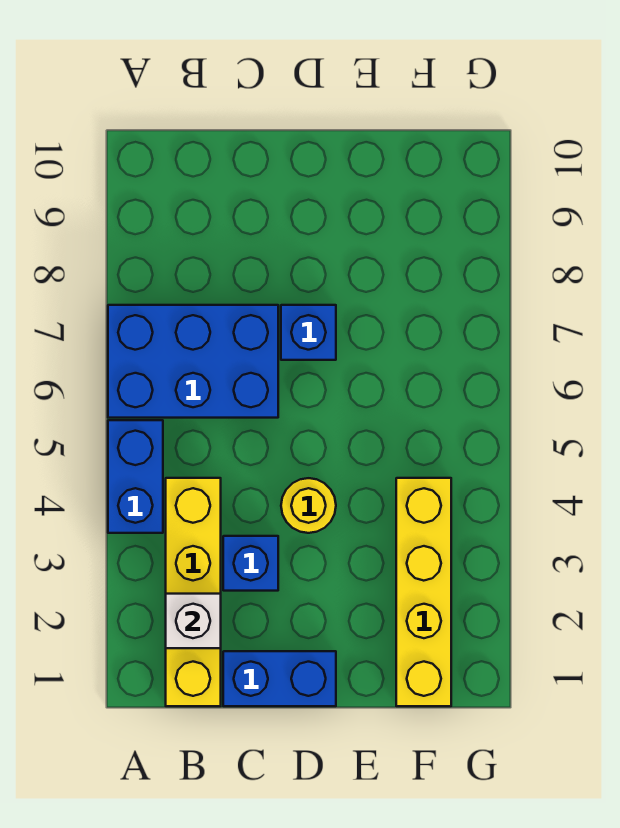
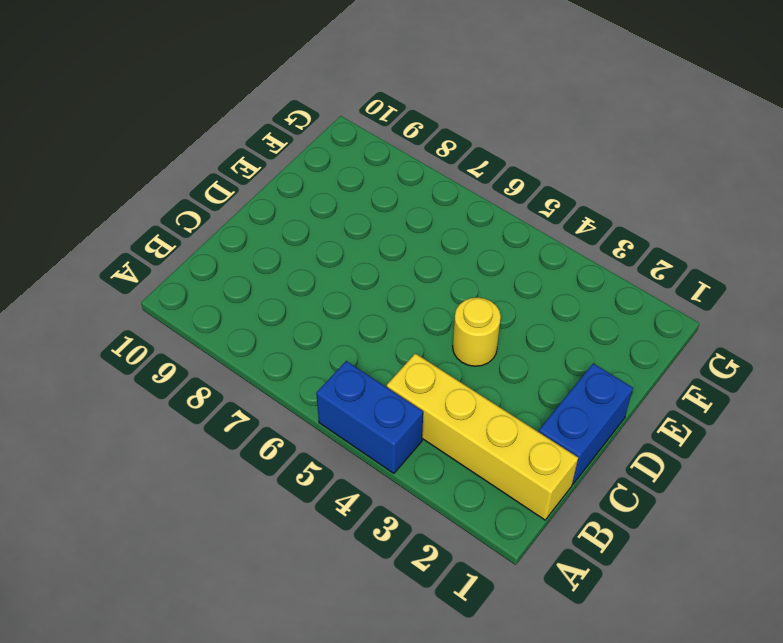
none -> blue 2x3 brick [108,305,278,418]
none -> blue 1x1 brick [223,536,278,591]

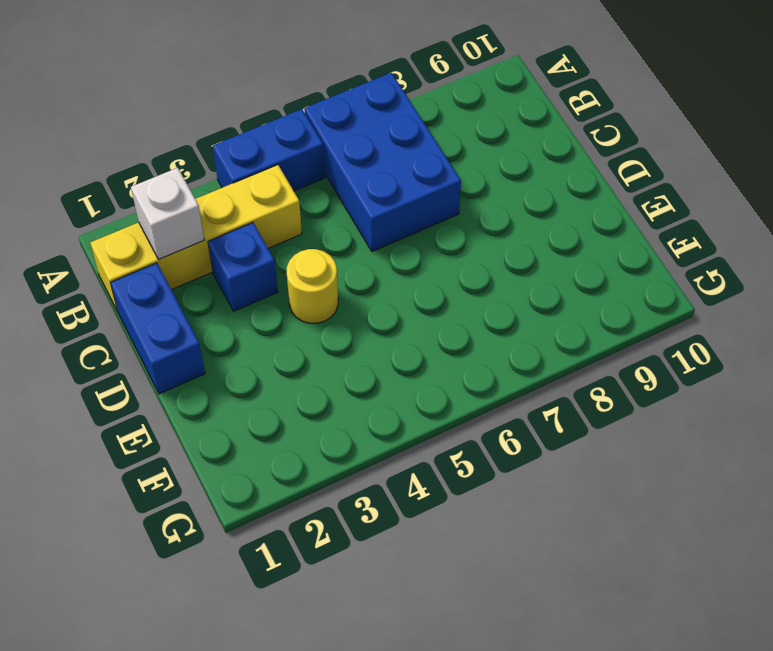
none -> blue 1x1 brick [281,305,336,360]
none -> yellow 1x4 brick [396,478,451,706]

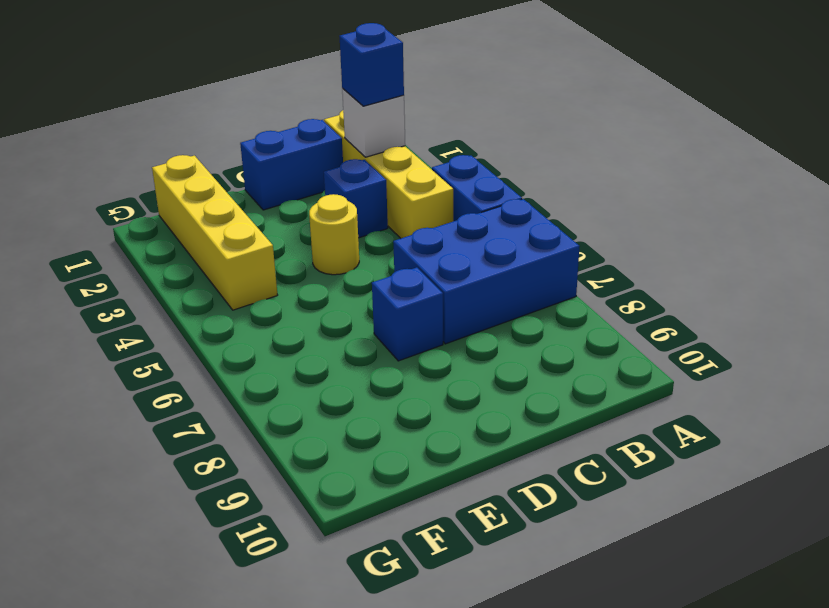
blue 1x1 brick [339,23,404,106] -> none

